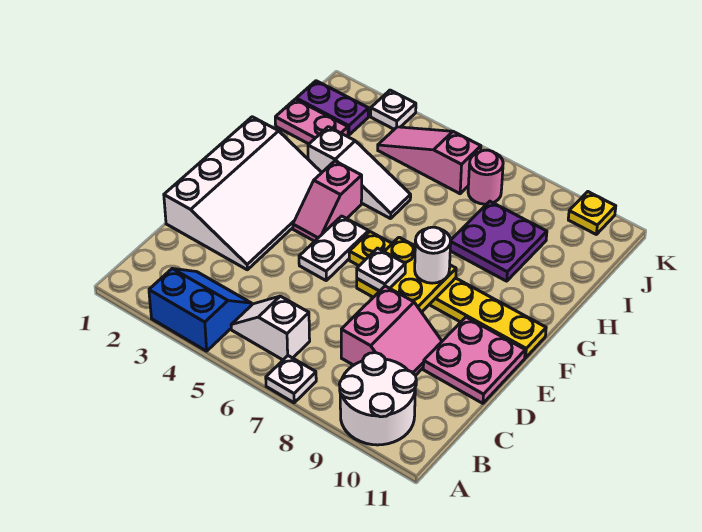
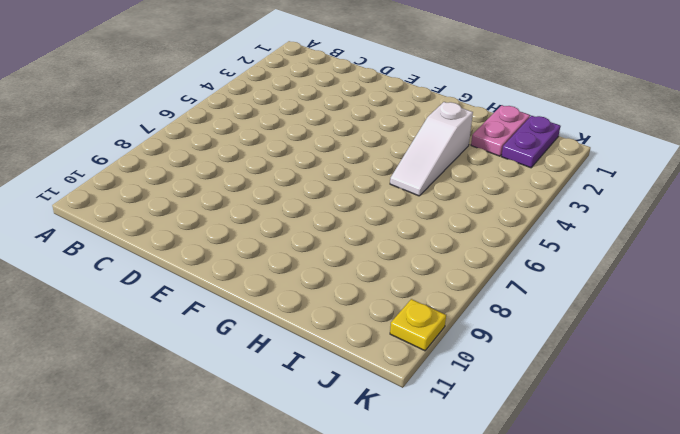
none -> blue 2x2 slope [149,268,252,351]
none -> white 1x1 plate [266,356,316,403]
none -> white 2x2 round brick [340,353,416,445]

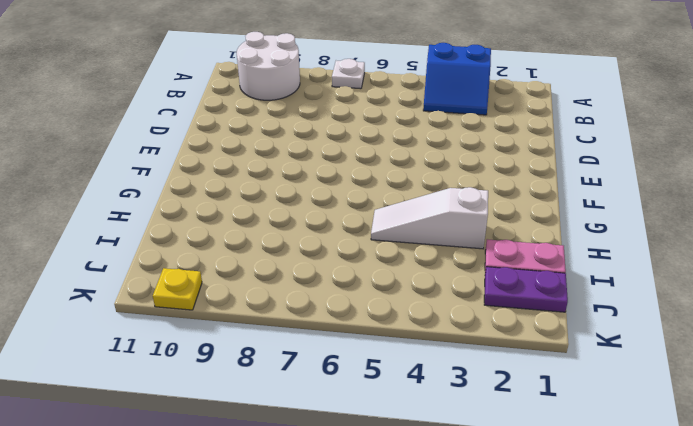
none -> white 1x2 slope [231,296,310,360]
none -> pink 2x2 slope [341,286,442,375]
none -> white 3x4 slope [164,117,322,270]

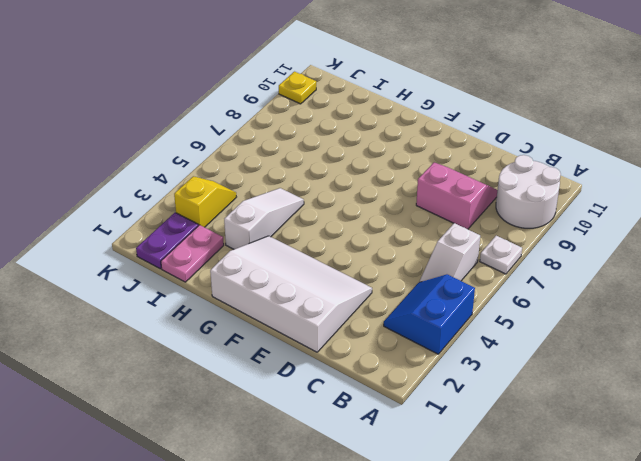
yellow 1x2 slope [174,176,236,227] -> pink 1x3 slope [378,127,481,194]
none -> pink 2x2 plate [423,317,525,403]
none -> white 1x2 plate [299,216,369,280]
none -> pink 1x2 slope [293,161,362,241]

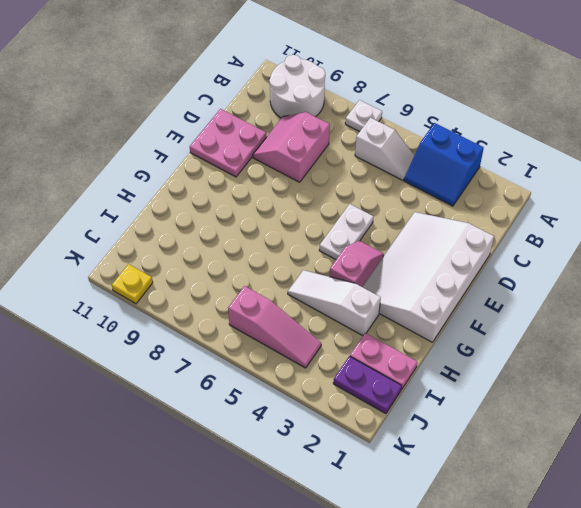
none -> yellow 1x6 plate [349,232,546,358]
none -> purple 2x2 plate [450,201,547,281]
none -> pink 1x1 round brick [468,150,503,204]

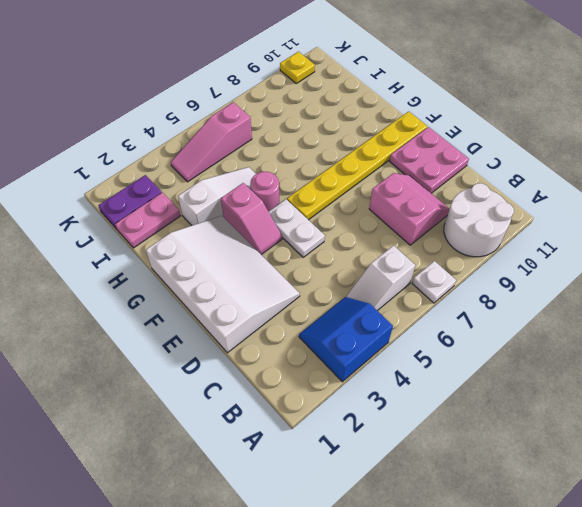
pink 1x1 round brick [250,172,279,211] -> pink 1x1 round brick moved to [468,150,503,204]
none -> purple 2x2 plate [450,201,547,281]
none -> white 1x1 plate [371,90,416,129]
none -> yellow 2x2 plate [357,237,456,312]

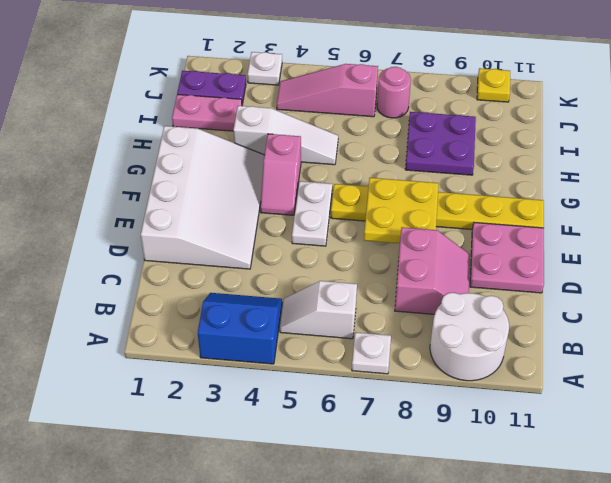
none -> white 1x1 plate [357,248,405,291]
none -> white 1x1 round brick [415,227,451,283]

